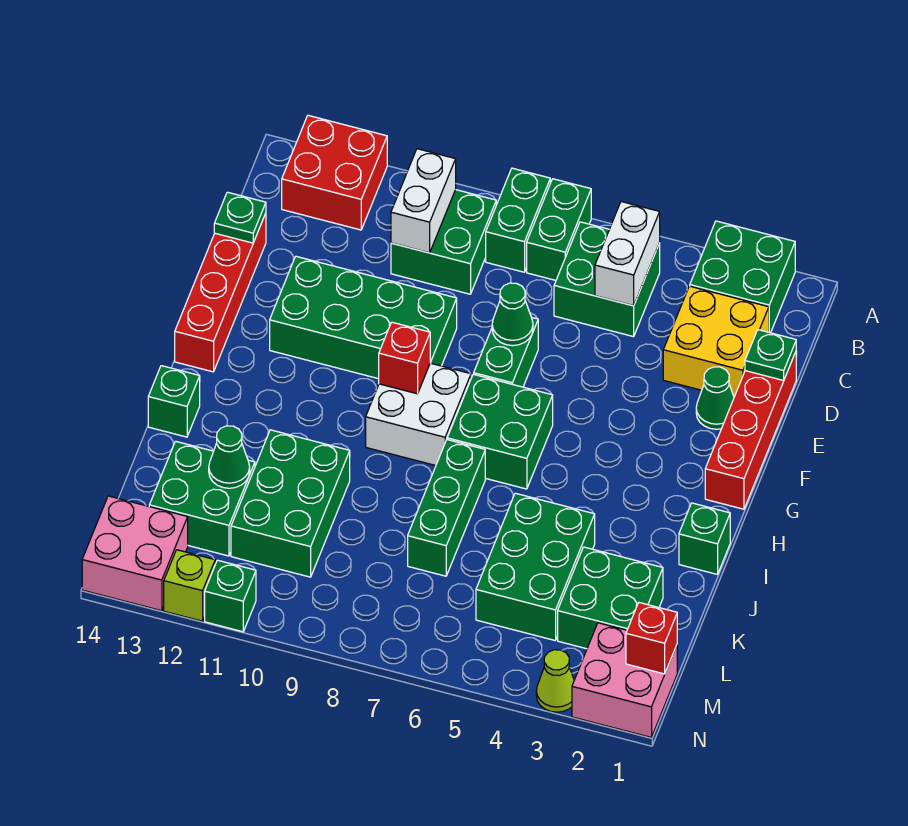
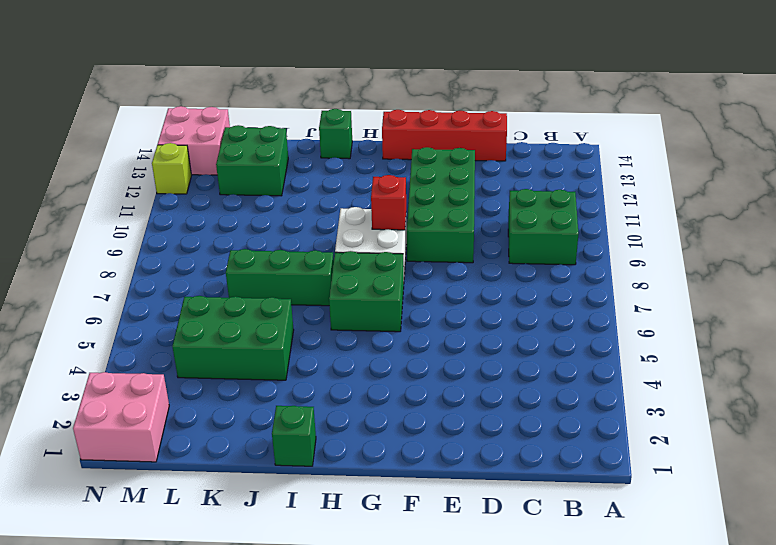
none -> green 2x2 brick [690,221,795,333]
none -> green 1x2 brick [527,179,591,280]
none -> green 1x2 brick [486,168,550,272]
none -> red 2x2 brick [282,115,387,230]

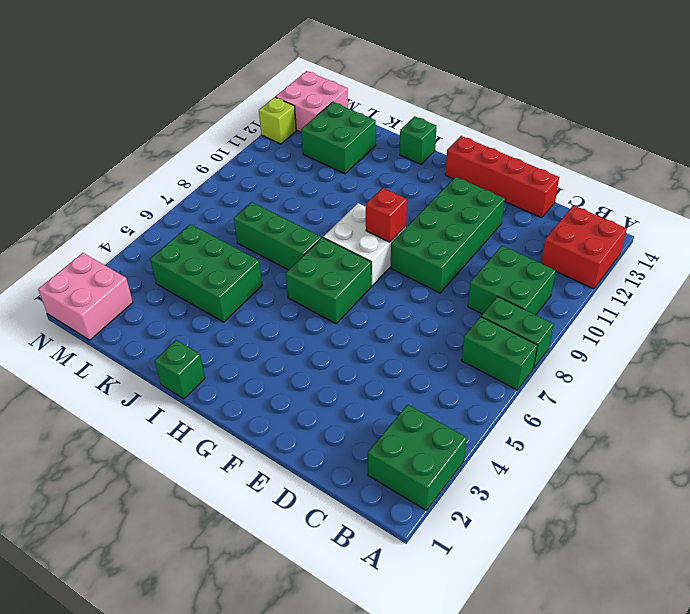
none -> green 2x2 brick [554,222,660,337]
none -> yellow 2x2 brick [663,286,769,397]
none -> red 1x4 brick [705,352,796,509]
none -> green 1x1 cone [696,367,734,429]

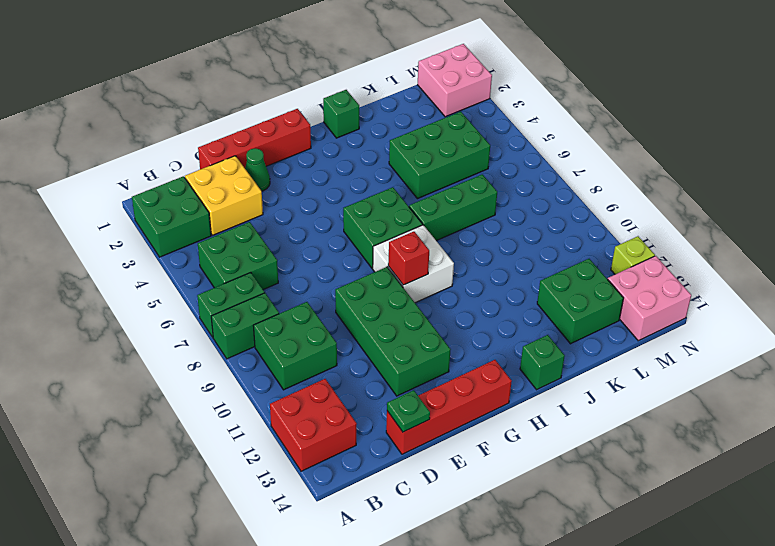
none -> green 1x2 brick [474,318,538,387]
none -> green 2x3 brick [231,430,350,577]
none -> green 2x2 brick [558,547,663,649]
none -> lime 1x1 cone [536,650,574,712]

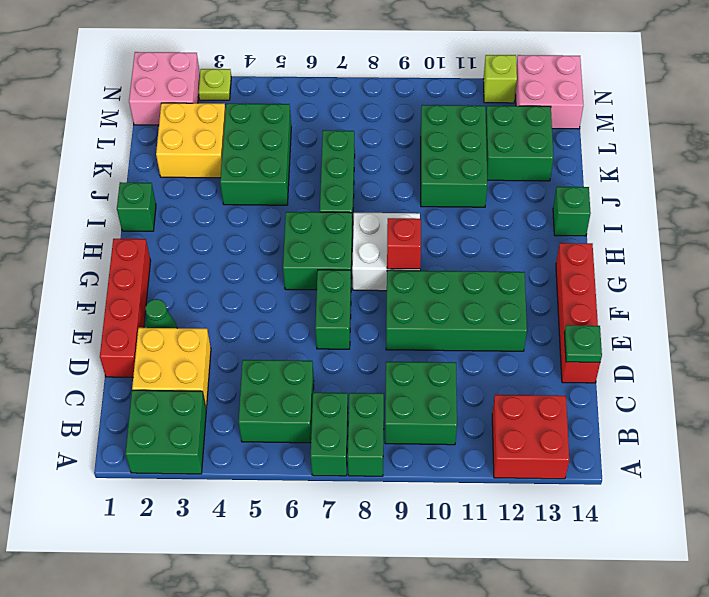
yellow 2x2 brick [156,103,226,178] -> green 2x2 brick [558,547,663,649]
lime 1x1 plate [199,69,231,100] -> lime 1x1 cone [536,650,574,712]
none -> green 1x1 brick [205,560,256,632]
none -> white 1x2 brick [595,202,660,306]
none -> white 1x2 brick [391,149,456,253]
none -> green 1x1 plate [745,330,796,380]

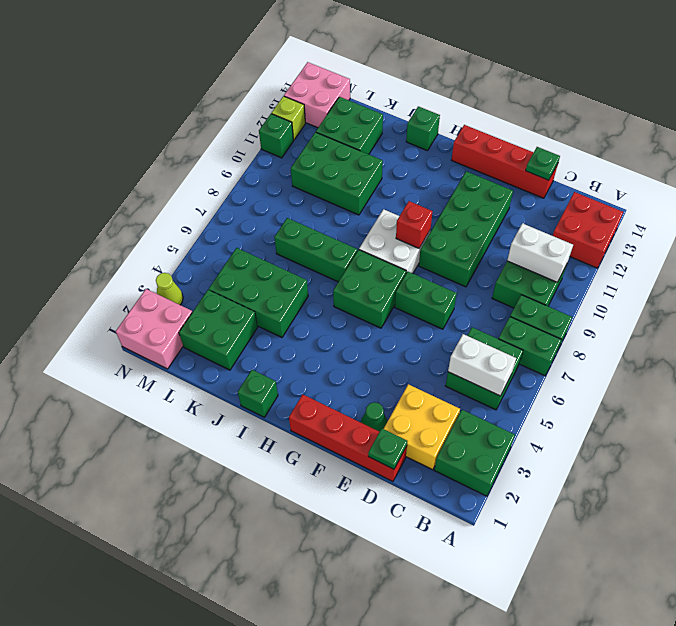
none -> green 1x1 cone [492,283,533,346]
none -> green 1x1 cone [209,426,250,488]
none -> red 1x1 brick [626,603,677,674]

